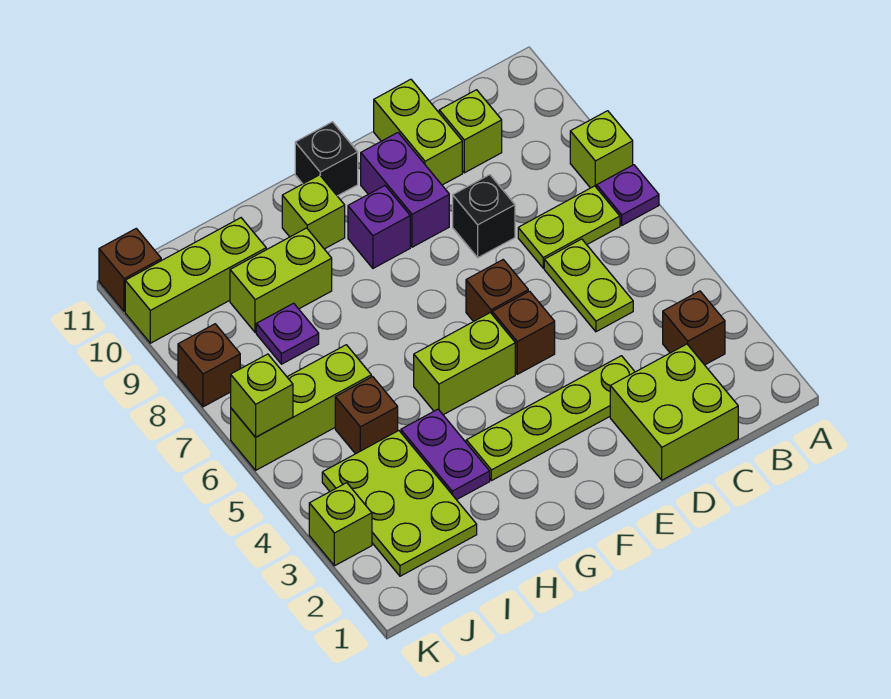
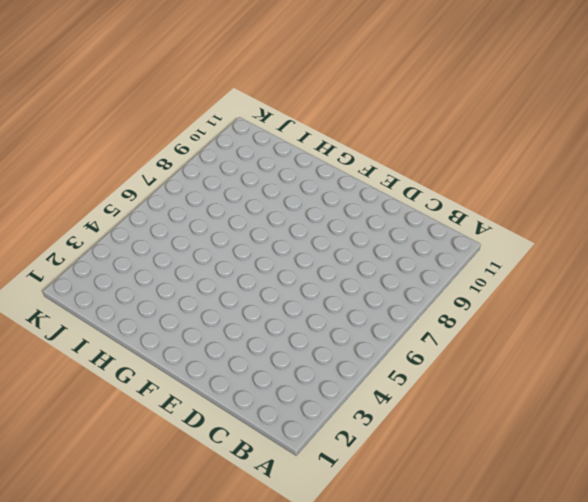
none -> purple 1x1 plate [597,165,659,225]
none -> lime 1x1 brick [570,111,633,188]
none -> brown 1x1 brick [663,291,725,365]

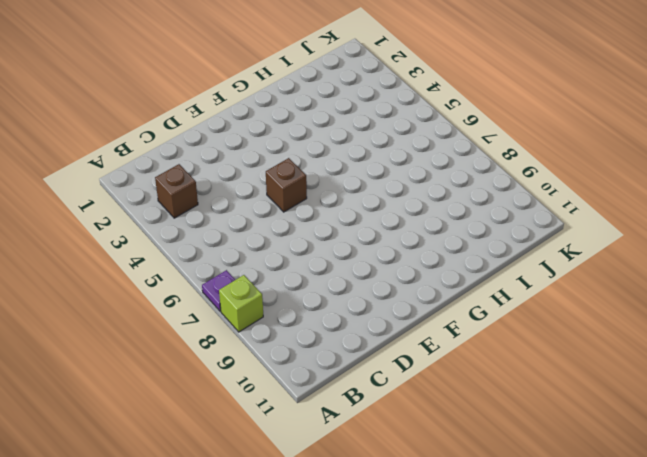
none -> lime 1x2 plate [518,186,620,268]
none -> lime 2x2 brick [610,344,738,480]
none -> lime 1x2 plate [544,239,633,332]

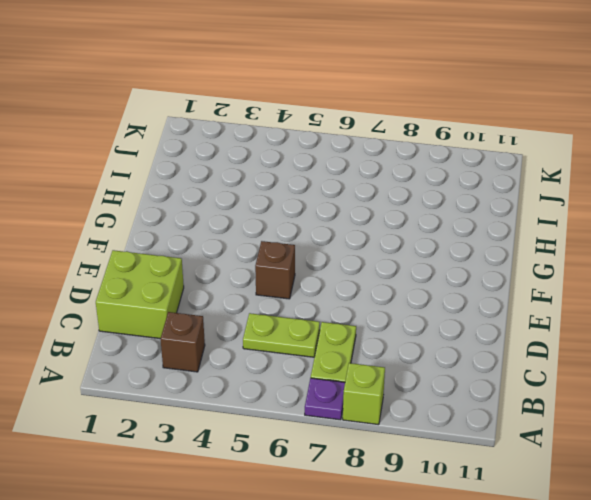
none -> lime 1x1 brick [439,90,502,173]
none -> lime 1x4 plate [466,356,635,481]
none -> black 1x1 brick [453,175,515,258]

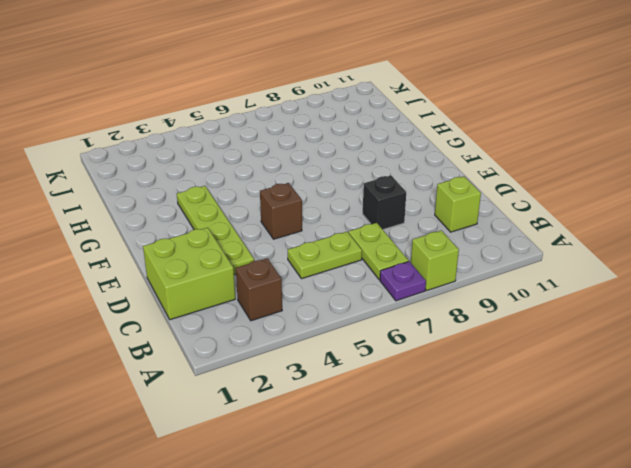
none -> lime 1x2 brick [374,79,462,185]
none -> brown 1x1 brick [466,260,528,322]
none -> purple 1x2 brick [361,133,449,247]

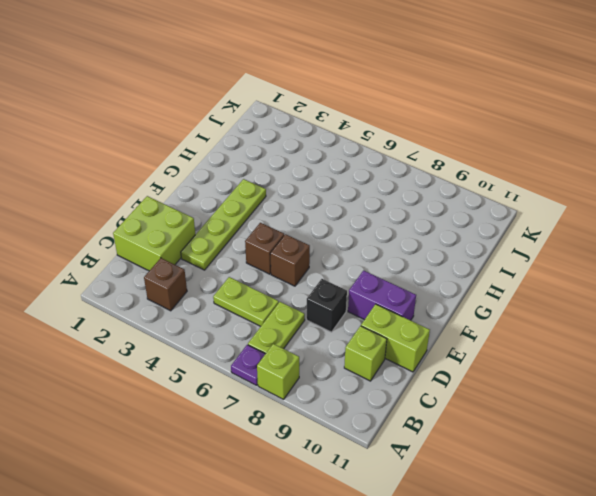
none -> lime 1x2 brick [414,313,515,415]
none -> purple 1x1 brick [348,186,410,268]
none -> black 1x1 brick [295,122,358,196]

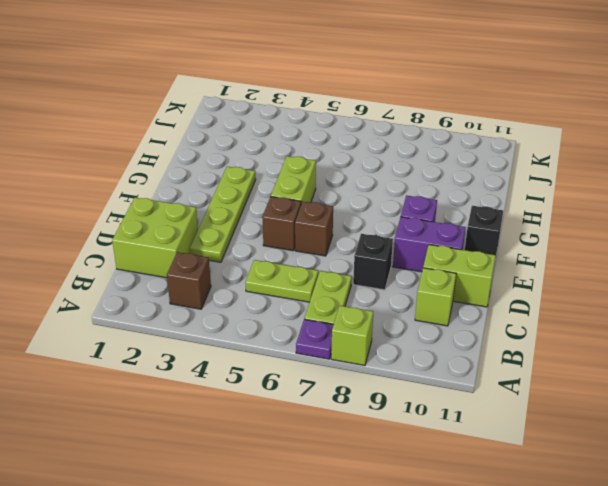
none -> lime 1x1 brick [282,175,345,249]
none -> purple 1x2 plate [401,409,490,500]
none -> lime 1x2 brick [230,228,332,332]

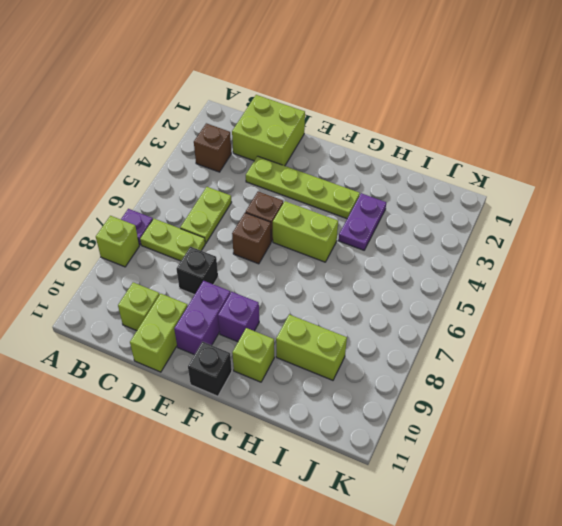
none -> lime 2x3 plate [322,431,477,576]
none -> brown 1x1 brick [335,377,398,454]
none -> lime 1x3 brick [231,345,371,470]

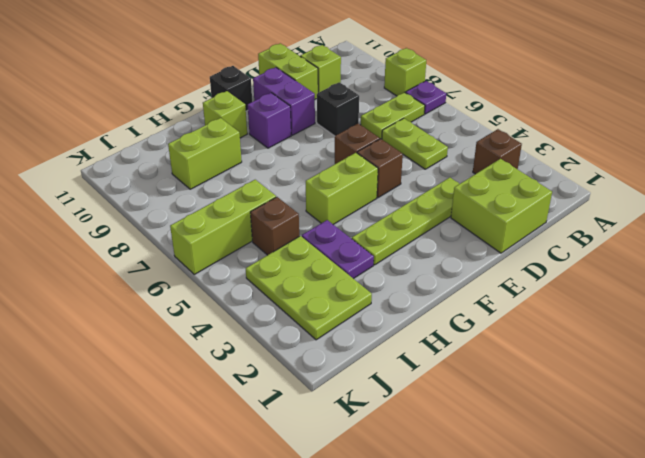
none -> purple 1x1 plate [256,303,319,364]
none -> lime 1x3 brick [125,218,266,343]
none -> lime 1x1 brick [309,483,372,566]

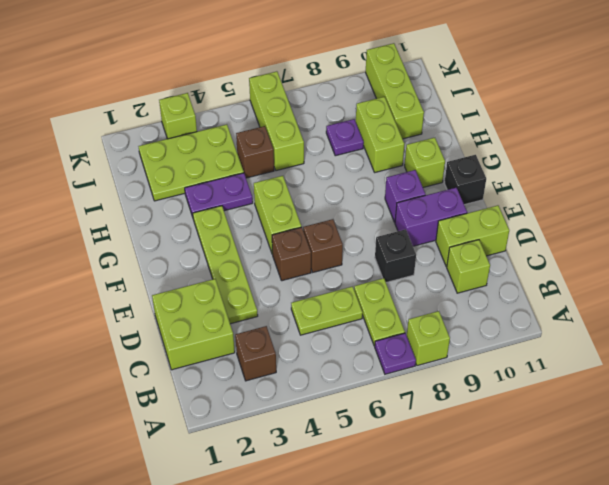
none -> brown 1x1 brick [178,324,240,407]
none -> brown 1x1 brick [99,228,161,311]
none -> lime 1x1 brick [231,354,293,437]

